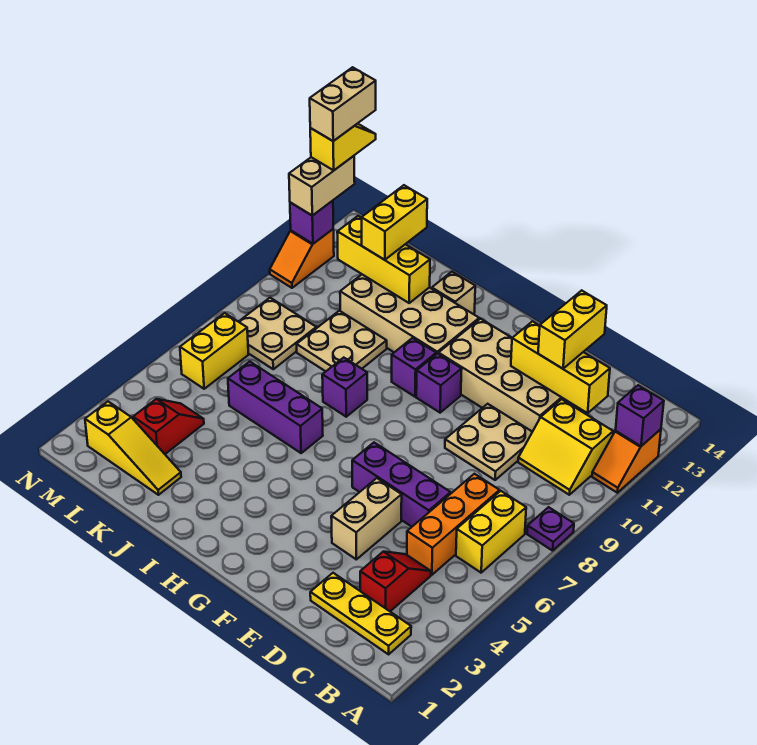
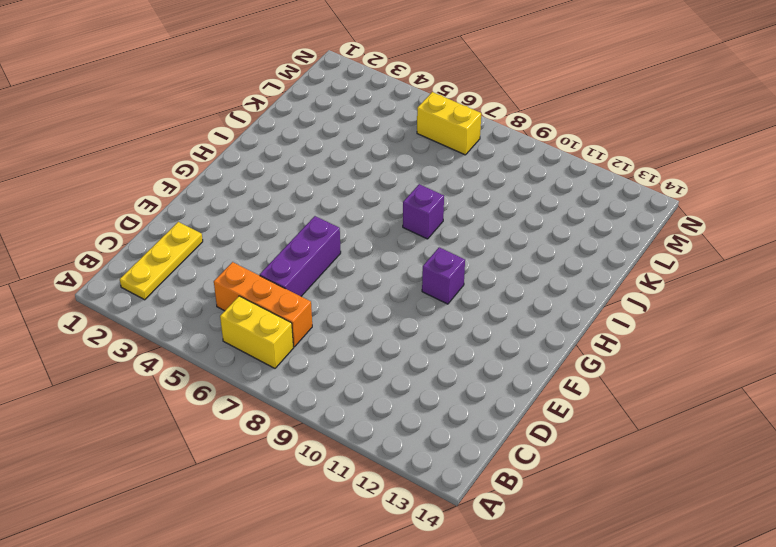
none -> purple 1x1 plate [527,507,574,551]
none -> orange 1x2 slope [592,429,661,493]
none -> yellow 2x2 slope [518,399,613,495]
none -> red 1x2 slope [360,552,431,611]

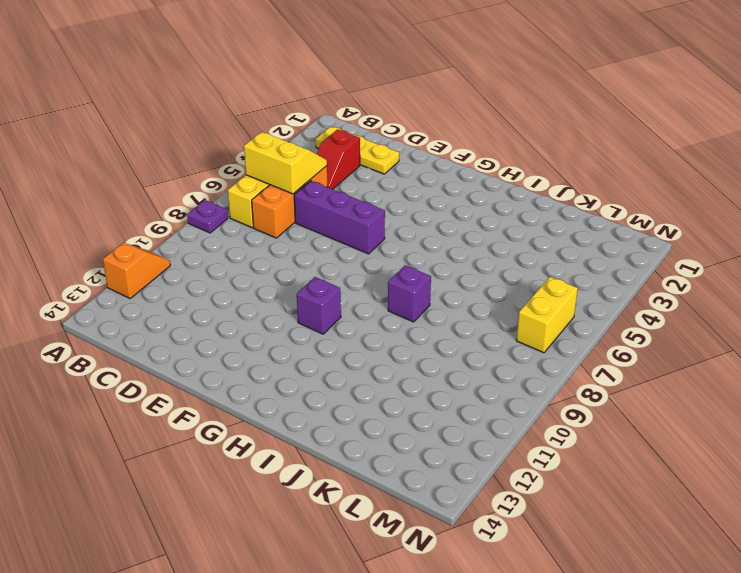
yellow 2x2 slope [244,132,327,194] -> yellow 2x2 slope moved to [518,399,613,495]
none -> tan 2x2 plate [445,404,532,480]
none -> tan 2x4 brick [439,319,579,432]
none -> tan 1x2 brick [331,478,402,559]
none -> purple 1x1 brick [392,338,436,397]

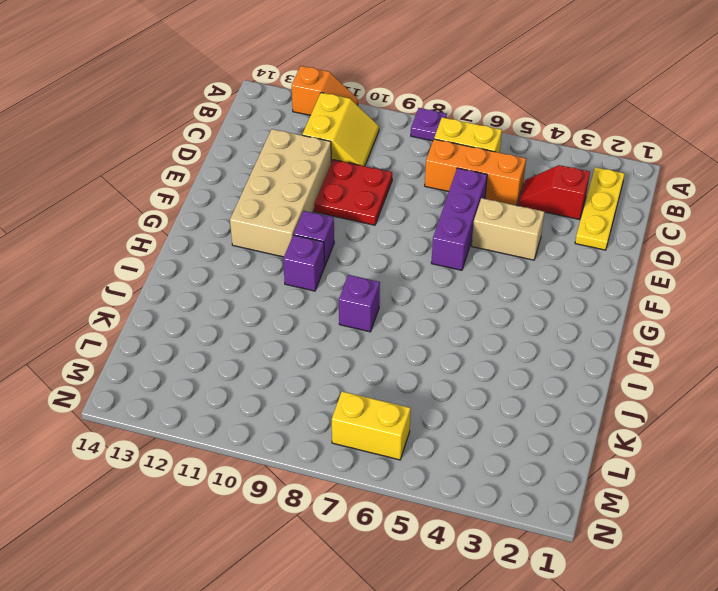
red 2x2 plate [314,160,392,225] -> tan 2x2 plate [445,404,532,480]
none -> tan 2x4 brick [340,275,479,354]
none -> purple 1x3 brick [228,361,323,453]
none -> tan 1x1 brick [431,272,475,314]
none -> tan 2x2 plate [297,311,387,371]

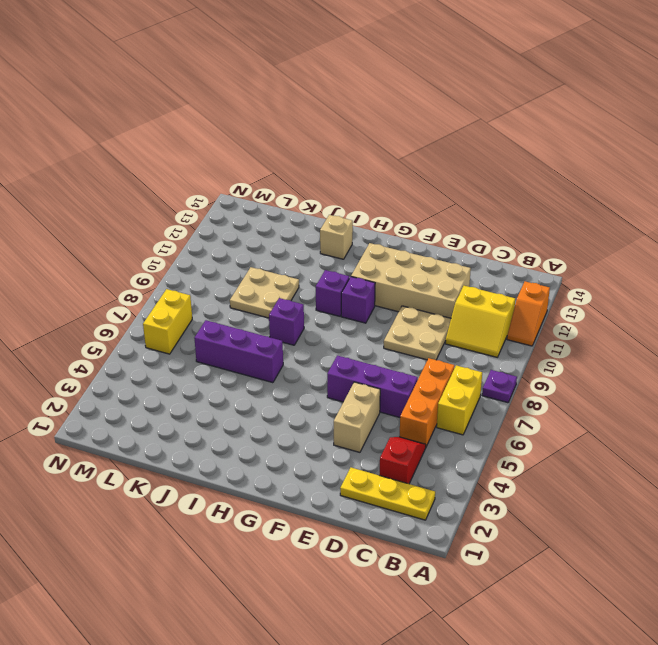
none -> tan 2x4 brick [340,275,479,354]
none -> yellow 1x3 slope [85,402,181,495]
none -> red 1x2 slope [133,399,204,454]
none -> tan 2x2 plate [239,298,316,369]

